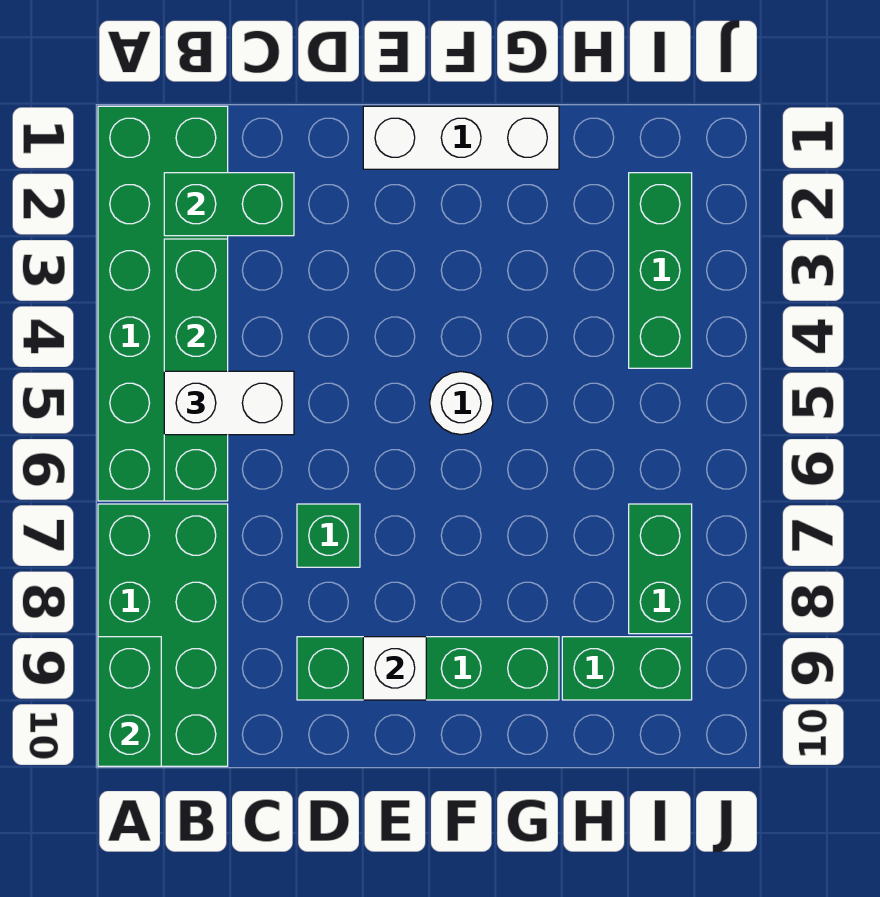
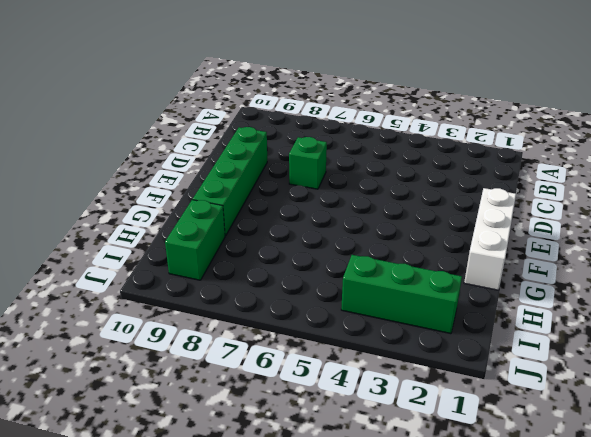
none -> green 2x6 brick [98,106,228,501]
none -> green 2x4 brick [98,504,228,766]
none -> white 1x1 round brick [430,372,493,435]

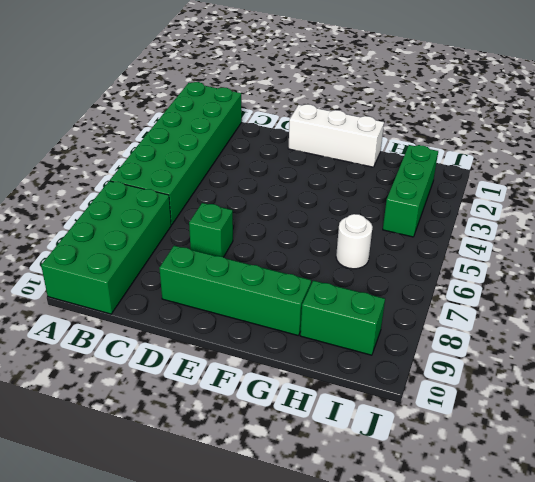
white 1x1 round brick [336,214,373,269] -> white 1x1 round brick moved to [430,372,493,435]
none -> green 1x2 brick [629,504,692,634]
none -> green 1x2 brick [98,637,161,766]
none -> green 1x2 brick [164,173,294,236]

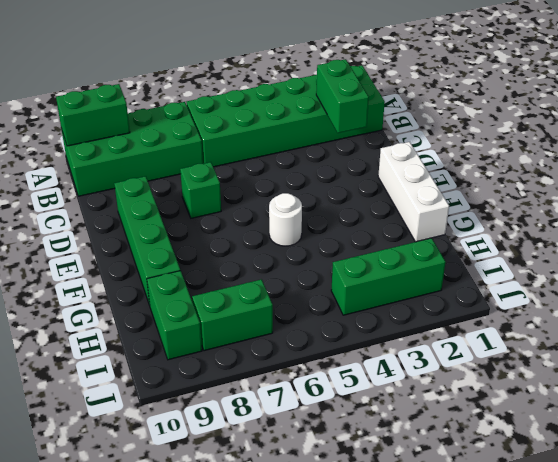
none -> green 1x4 brick [164,239,228,501]
none -> white 1x1 brick [363,637,426,700]
none -> white 1x2 brick [164,371,294,435]

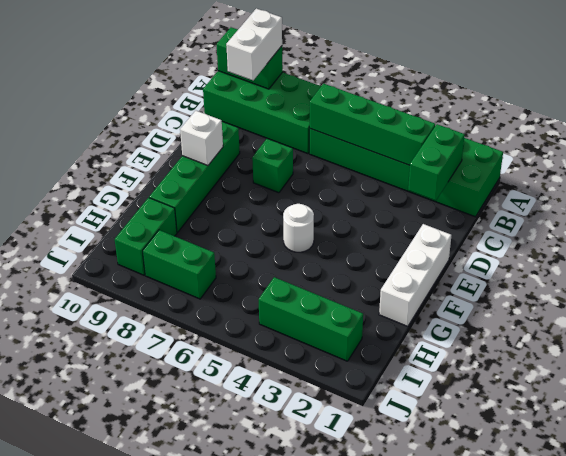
white 1x2 brick [226,9,282,80] -> white 1x2 brick moved to [164,371,294,435]

